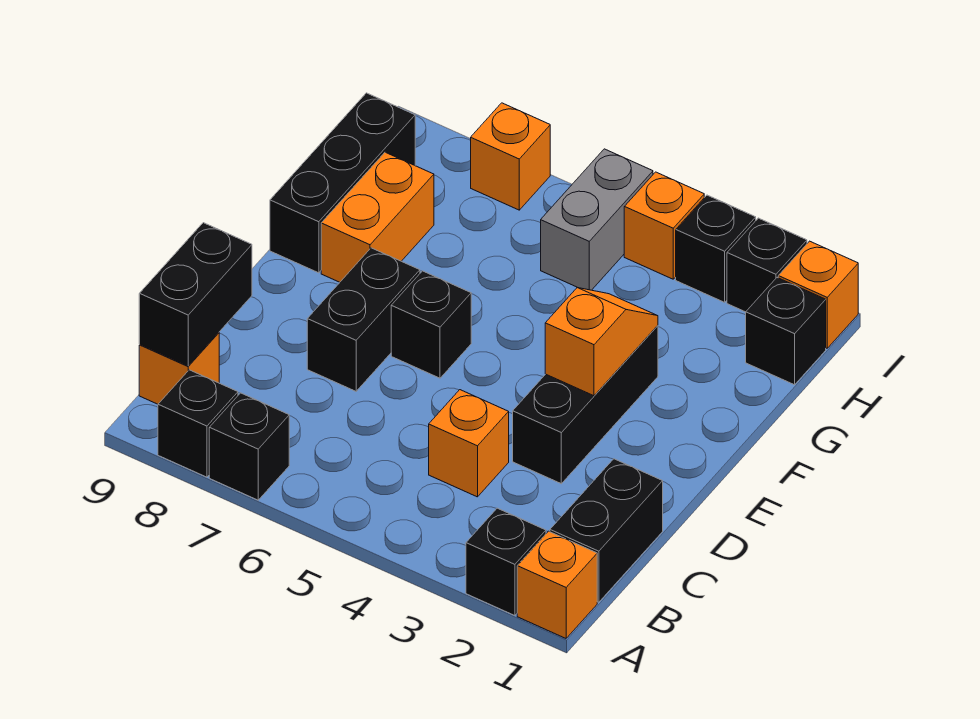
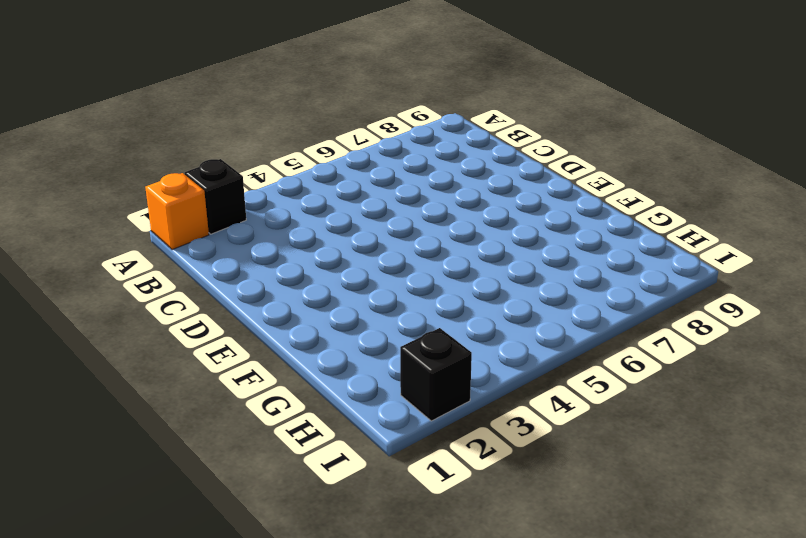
none -> black 1x1 brick [209,393,289,500]
none -> black 1x1 brick [158,370,238,477]
none -> black 1x2 brick [550,459,663,602]

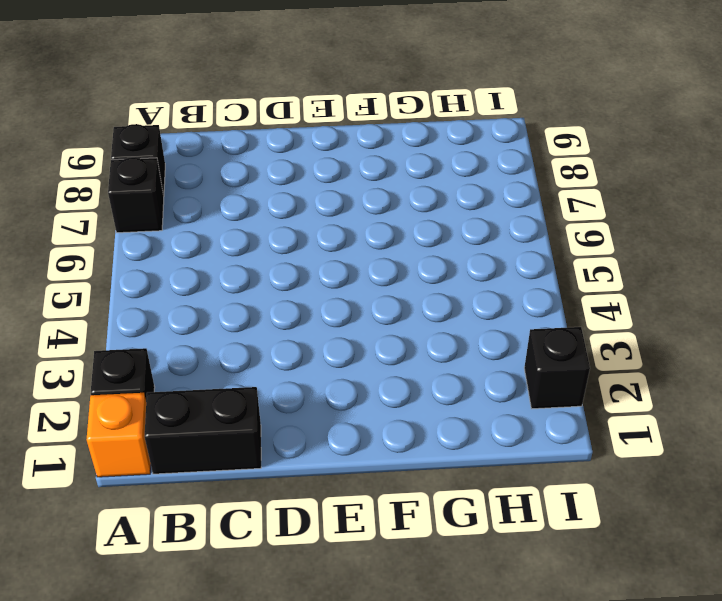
none -> orange 1x1 brick [139,333,219,404]
none -> orange 1x1 brick [429,390,509,497]
none -> black 1x3 brick [513,326,658,484]

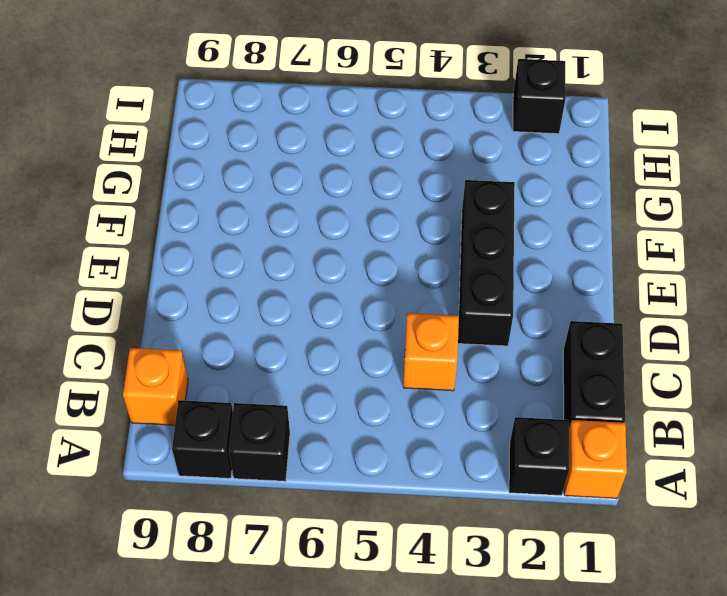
none -> black 1x2 brick [307,248,420,391]
none -> black 1x1 brick [391,271,471,378]
none -> orange 1x2 brick [321,152,434,282]

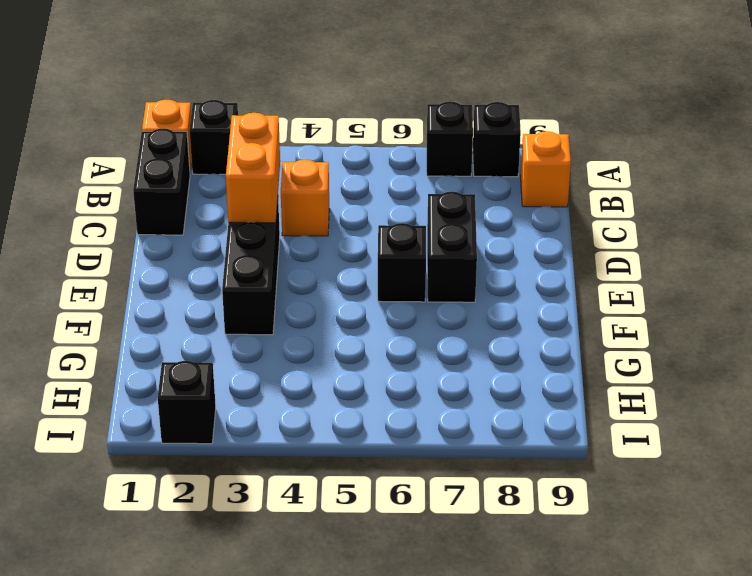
orange 1x2 brick [226,113,280,223] -> orange 1x2 brick moved to [321,152,434,282]
none -> black 1x3 brick [270,93,415,273]
none -> black 1x1 brick [746,278,826,385]
none -> grey 1x2 brick [541,149,653,290]

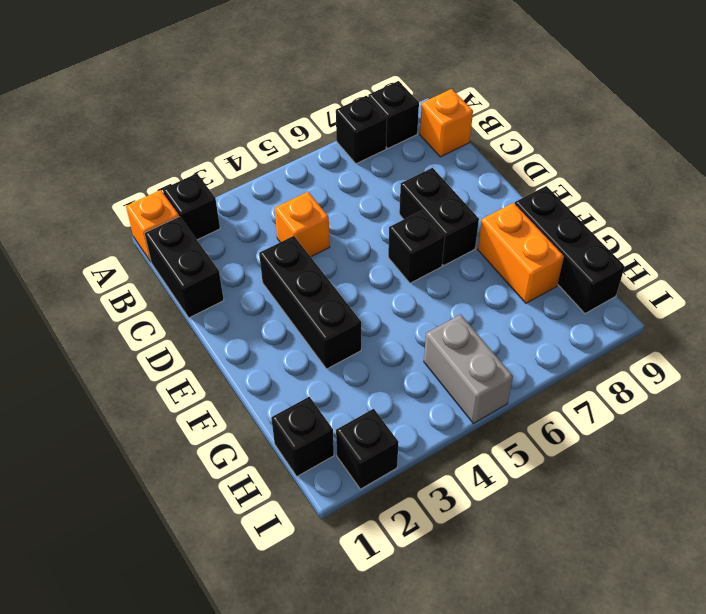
none -> orange 1x1 brick [778,241,858,348]
none -> black 1x1 brick [676,195,756,302]
none -> orange 1x1 brick [624,172,704,279]

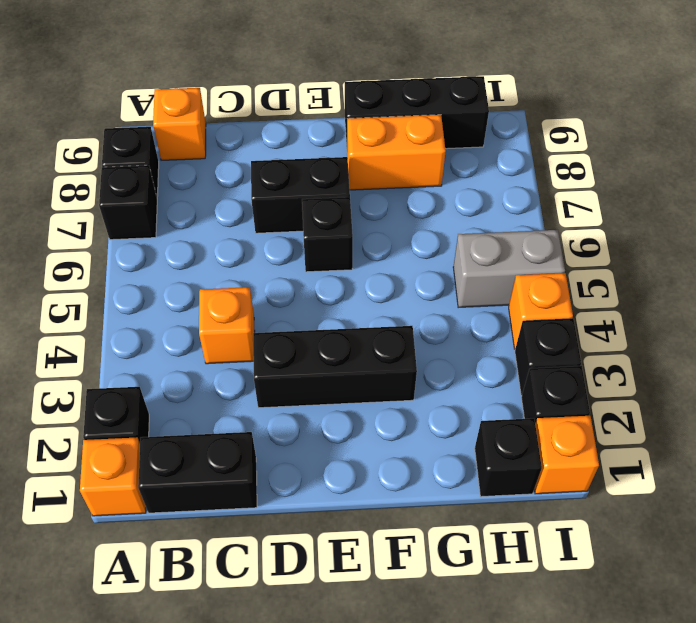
none -> orange 1x1 brick [471,103,550,210]
none -> black 1x2 brick [139,223,252,366]
none -> orange 1x2 slope [545,288,658,396]

